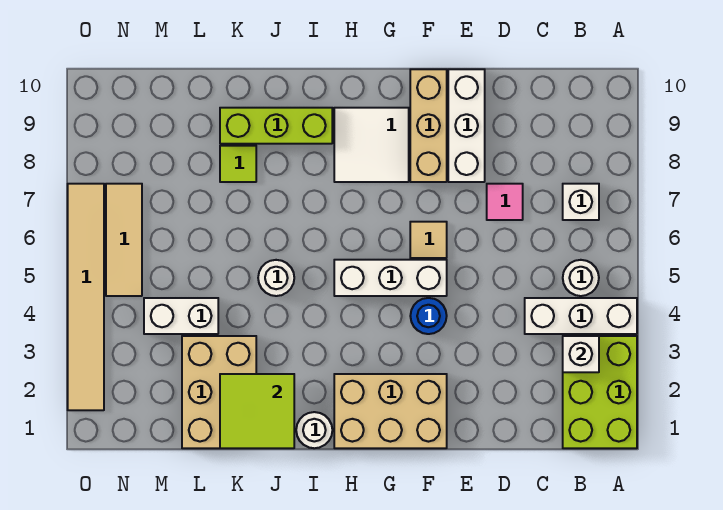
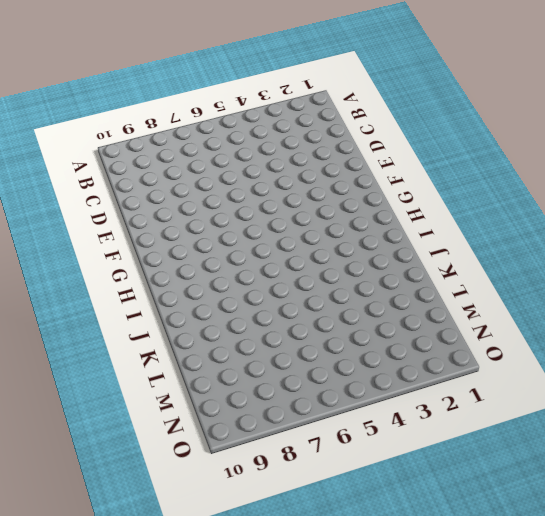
none -> lime 2x3 brick [563,336,637,448]
none -> white 1x3 brick [525,298,637,334]
none -> white 1x1 round brick [563,260,599,296]

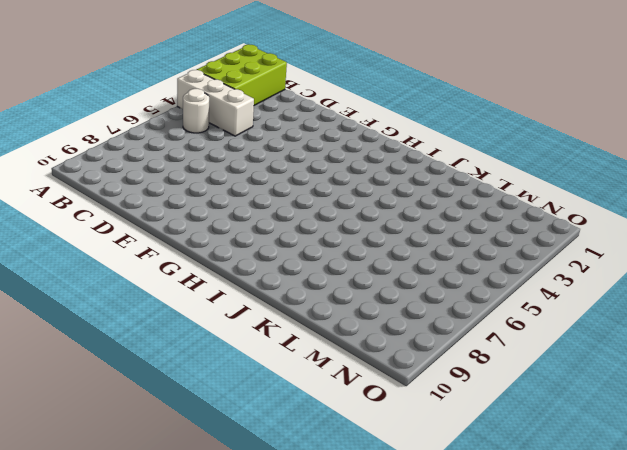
none -> white 1x1 brick [563,184,599,220]
none -> pink 1x1 tile [487,184,523,220]
none -> white 1x3 brick [448,69,485,182]

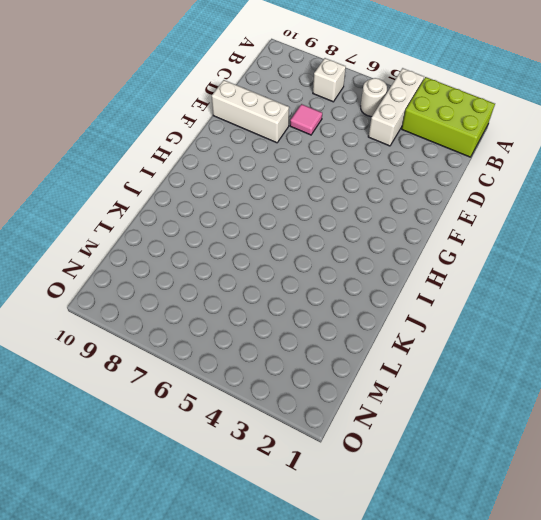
none -> tan 2x3 brick [334,374,447,448]
none -> blue 1x1 round brick [410,298,447,334]
none -> white 1x3 brick [334,260,447,296]

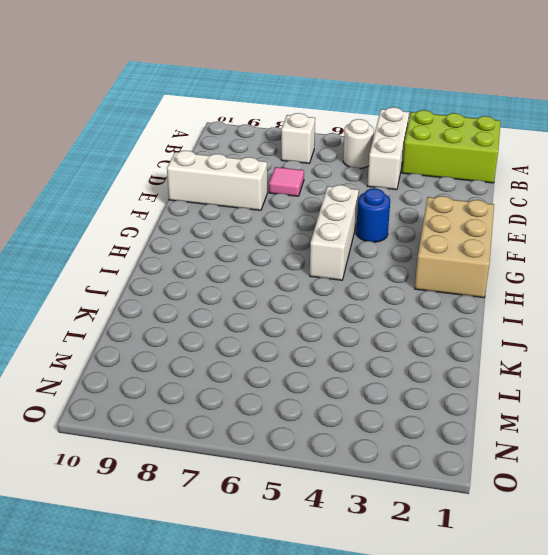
none -> tan 1x1 tile [410,222,447,258]
none -> tan 1x3 brick [410,69,447,182]
none -> white 2x2 tile [334,108,409,182]

